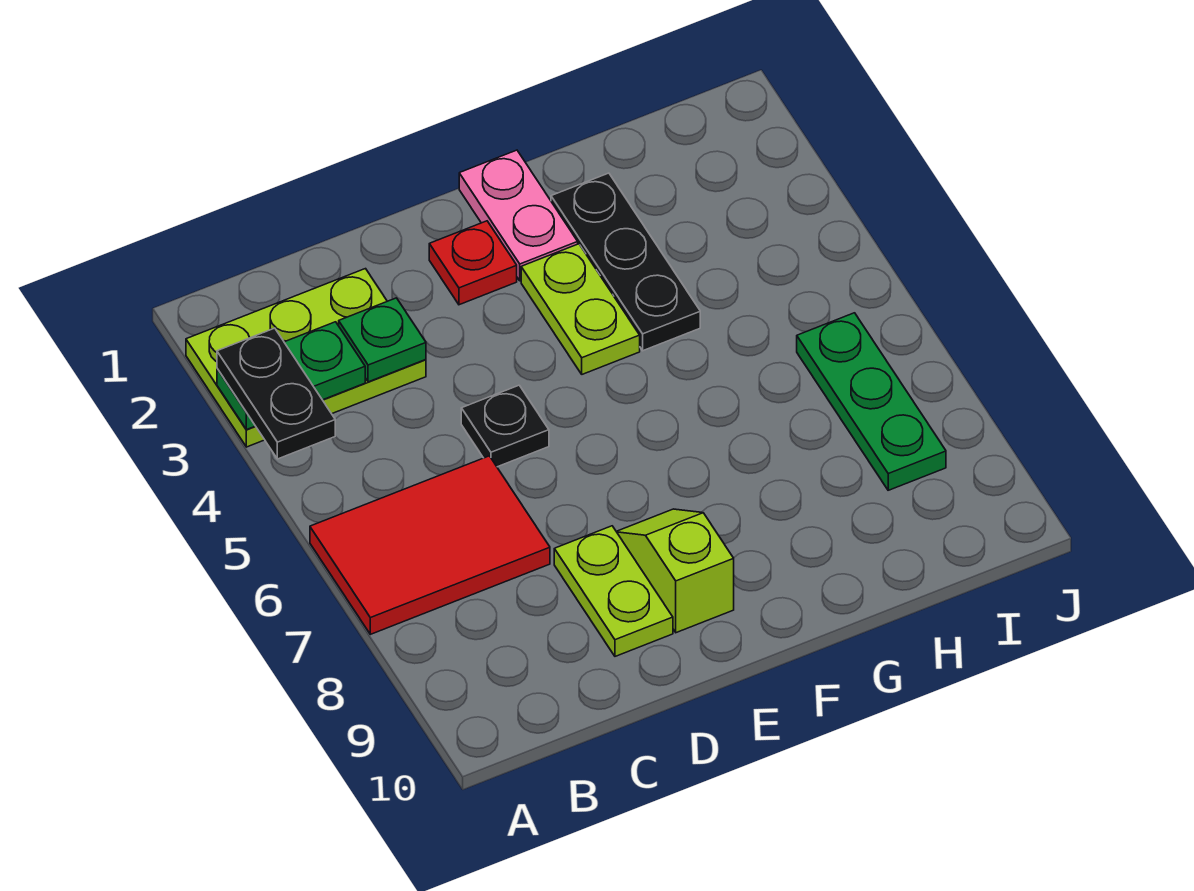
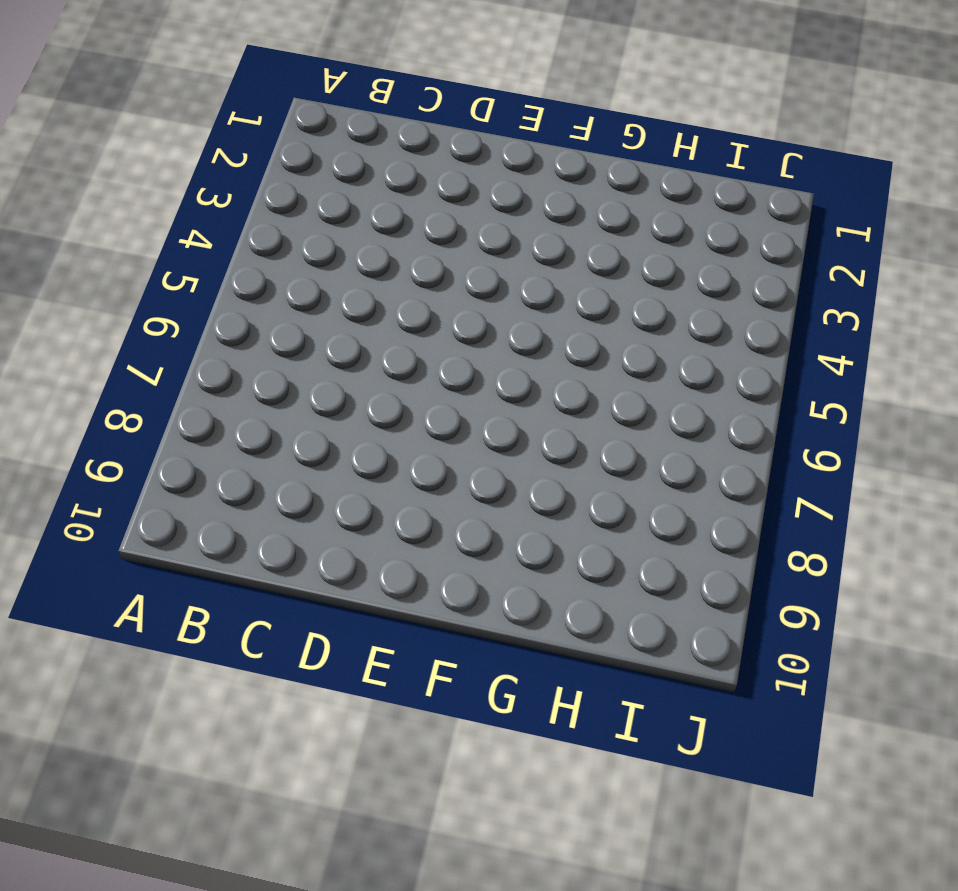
none -> lime 2x3 plate [186,269,426,447]
none -> red 2x3 tile [310,456,550,634]
none -> black 1x1 plate [461,385,549,467]

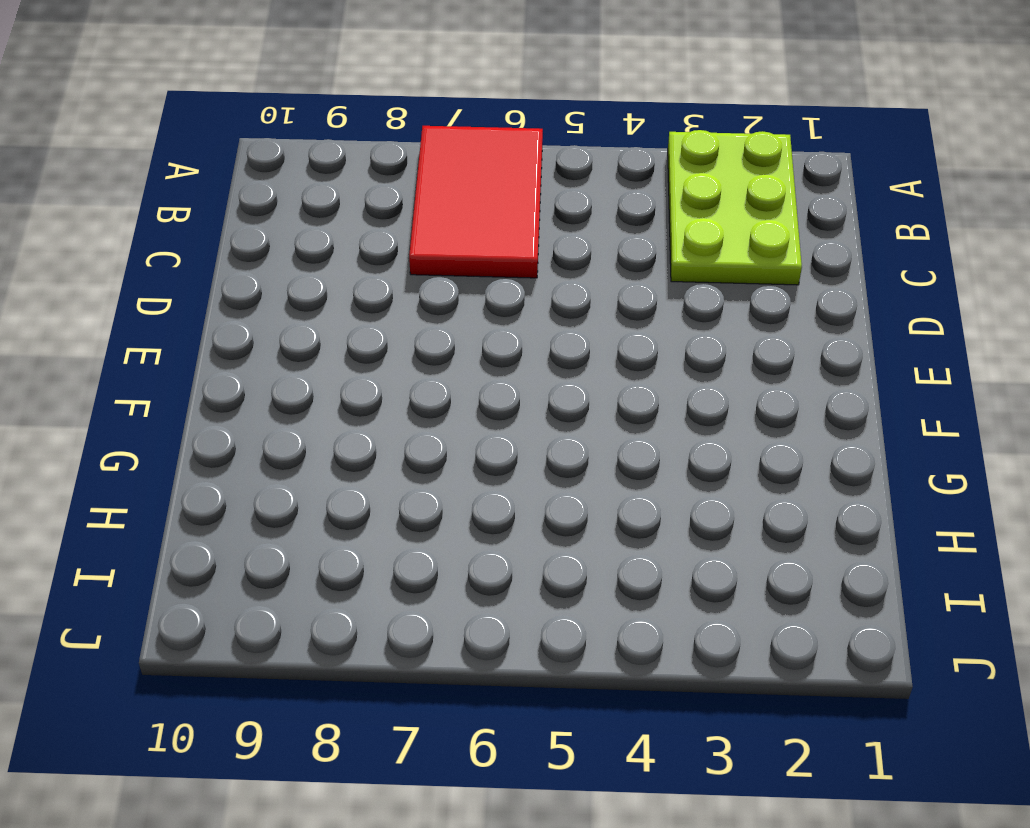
none -> black 1x1 plate [461,385,549,467]
none -> lime 1x2 plate [554,526,673,656]
none -> red 1x1 plate [429,221,517,305]

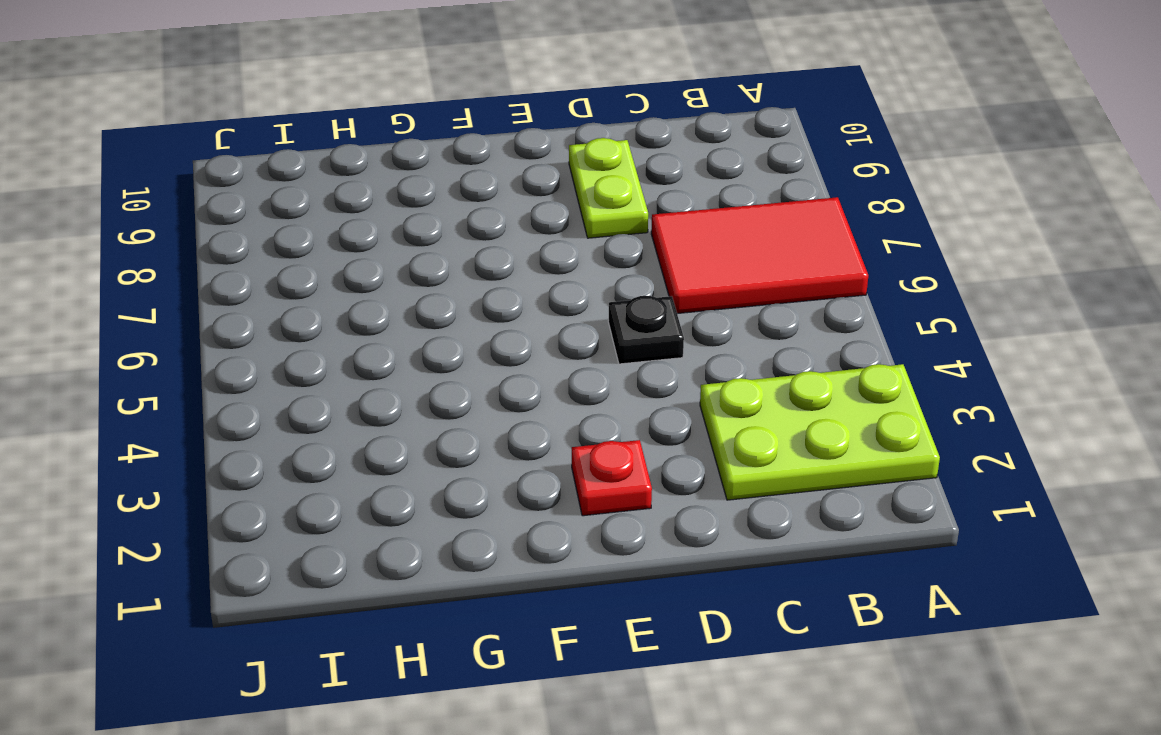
none -> lime 1x2 slope [616,509,734,633]
none -> pink 1x2 plate [459,150,578,281]
none -> lime 1x2 plate [521,244,640,374]

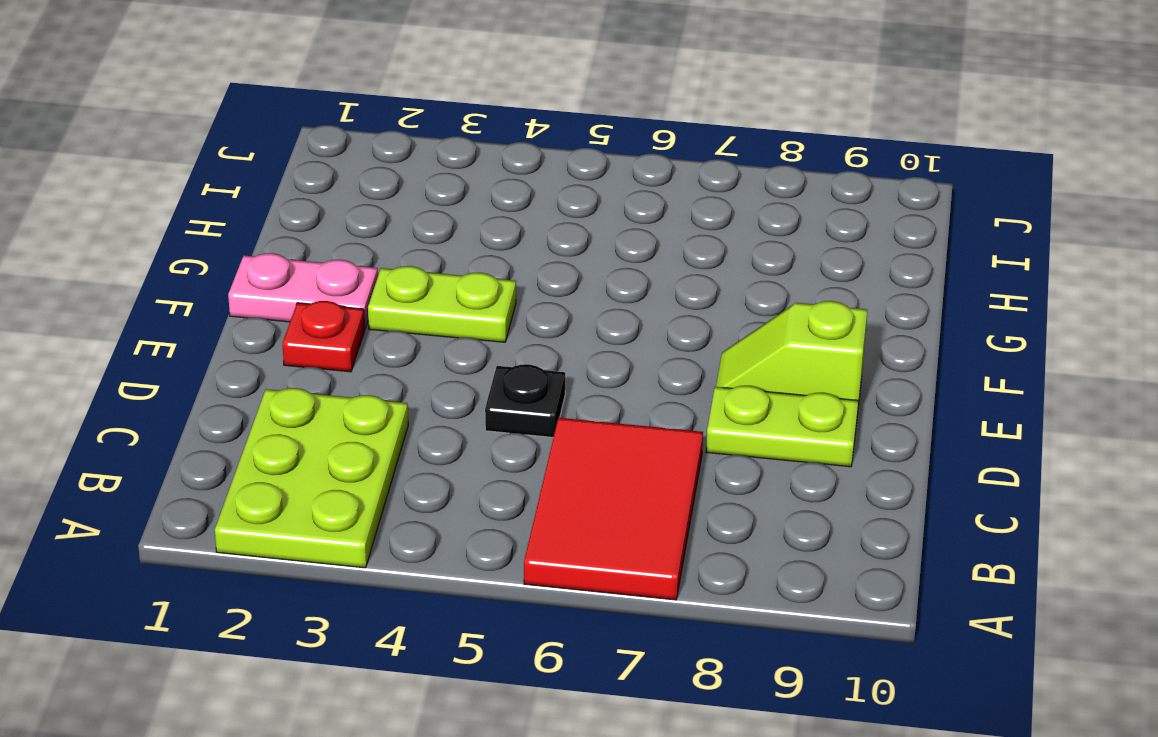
none -> black 1x3 plate [551,173,700,351]
none -> green 1x3 plate [797,313,946,490]
none -> green 1x2 plate [217,322,365,430]

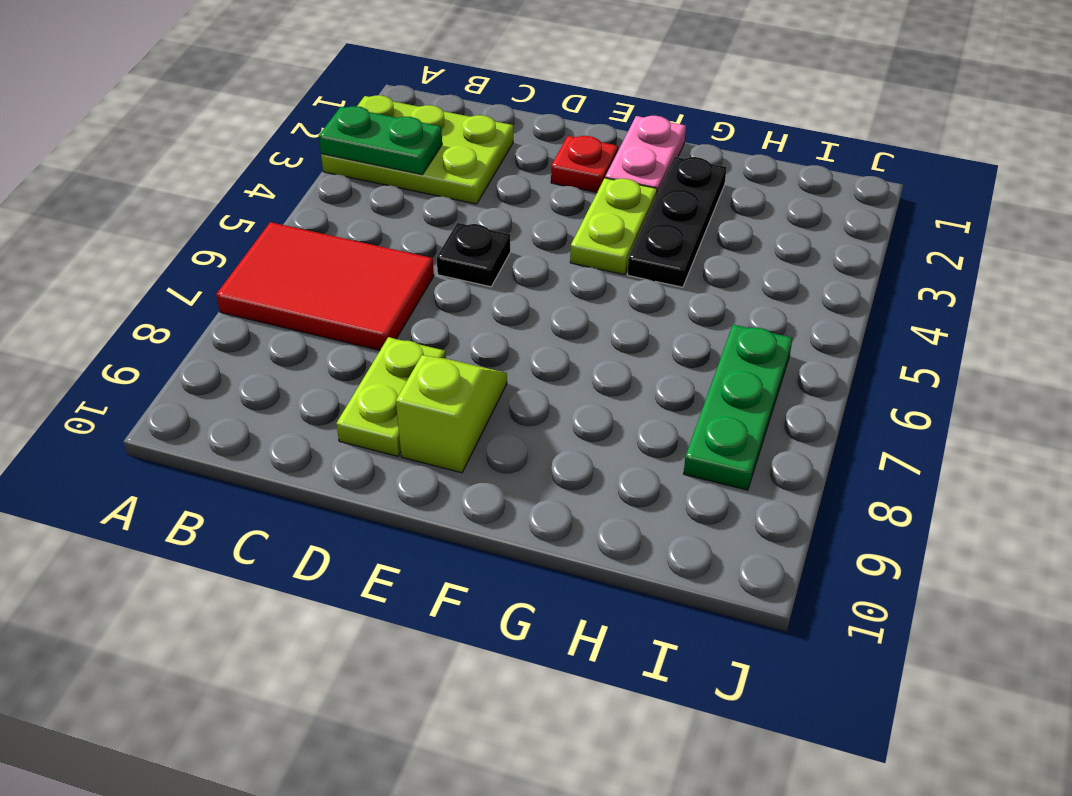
none -> green 1x1 plate [339,298,426,382]
none -> black 1x2 plate [217,328,335,459]

